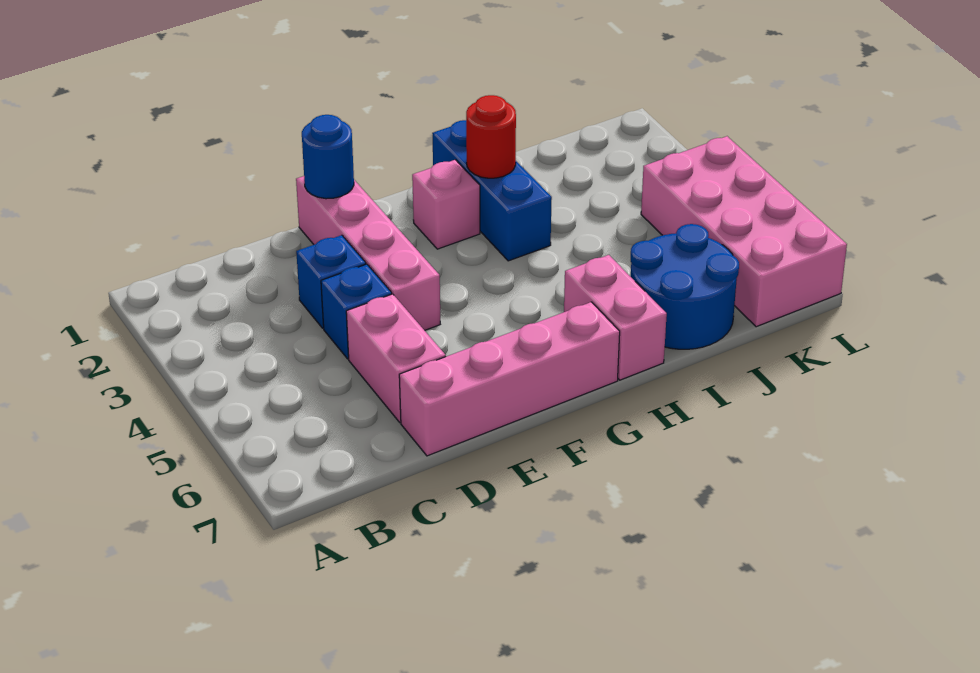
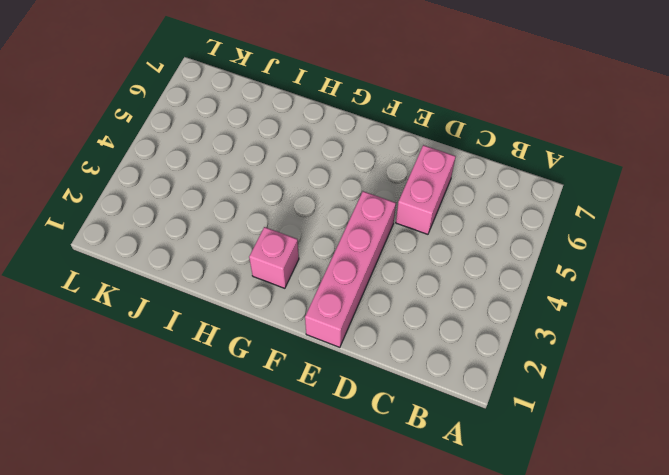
none -> blue 1x1 brick [296,235,366,328]
none -> blue 1x1 brick [321,264,392,359]
none -> pink 1x4 brick [399,302,620,456]

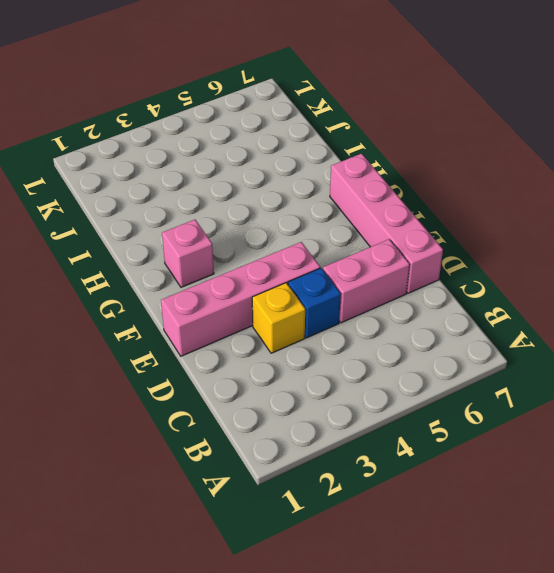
yellow 1x1 brick [252,283,305,353] -> blue 1x1 brick [296,235,366,328]
none -> blue 1x3 brick [432,120,552,261]
none -> pink 1x2 brick [564,255,667,380]
none -> blue 2x2 round brick [630,224,739,349]

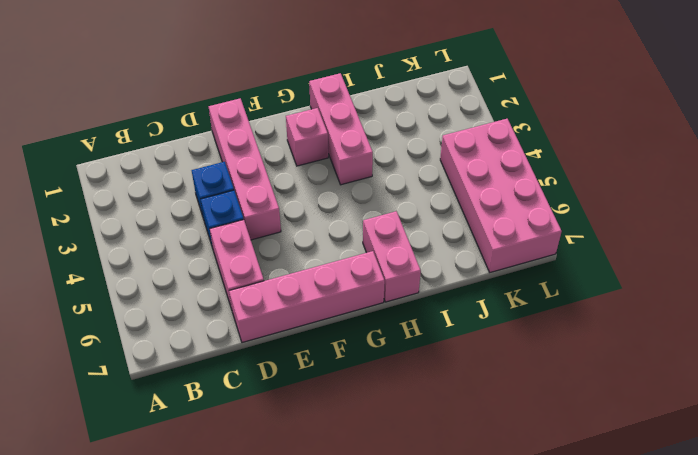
pink 1x3 brick [309,73,373,185] -> blue 1x3 brick [432,120,552,261]
none -> blue 2x2 round brick [630,224,739,349]
none -> blue 1x1 round brick [302,115,354,199]
none -> red 1x1 round brick [466,95,516,178]

